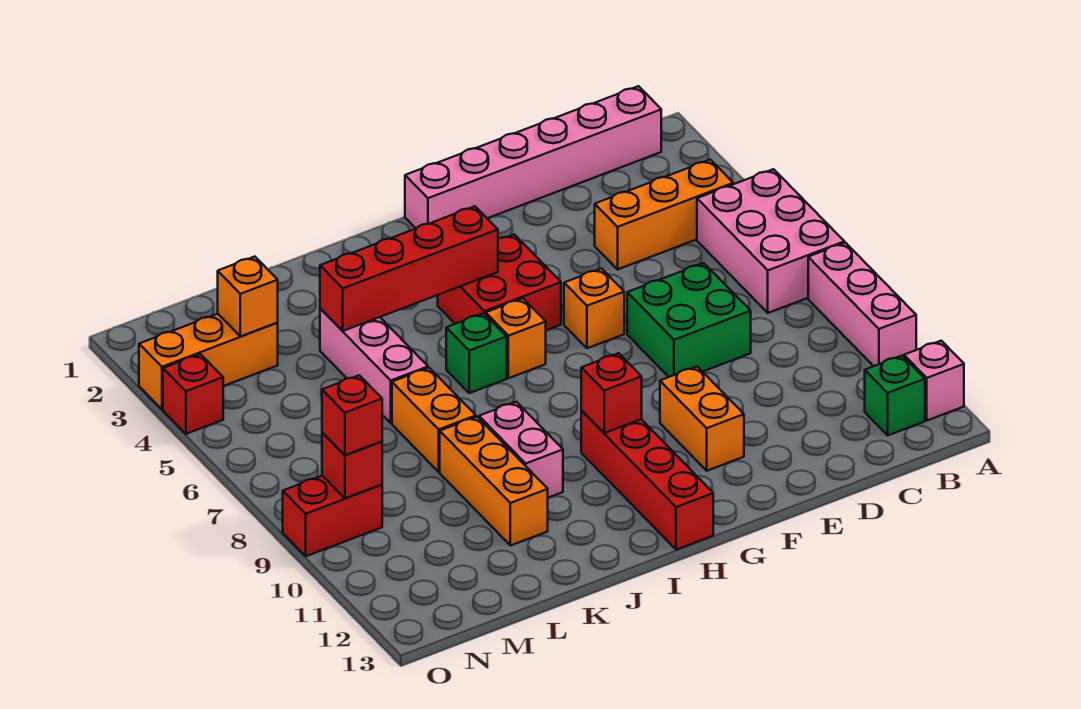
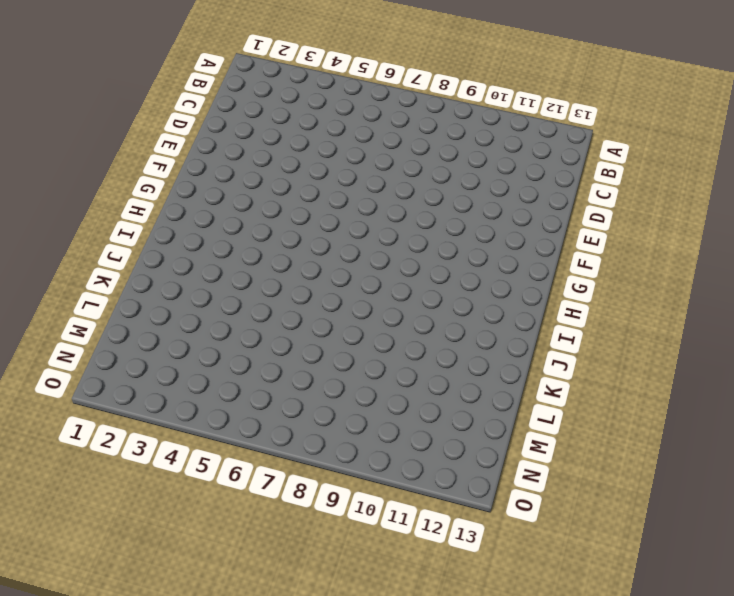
none -> pink 2x3 brick [697,169,844,313]
none -> pink 1x3 brick [808,243,916,366]
none -> pink 1x1 brick [904,341,964,420]

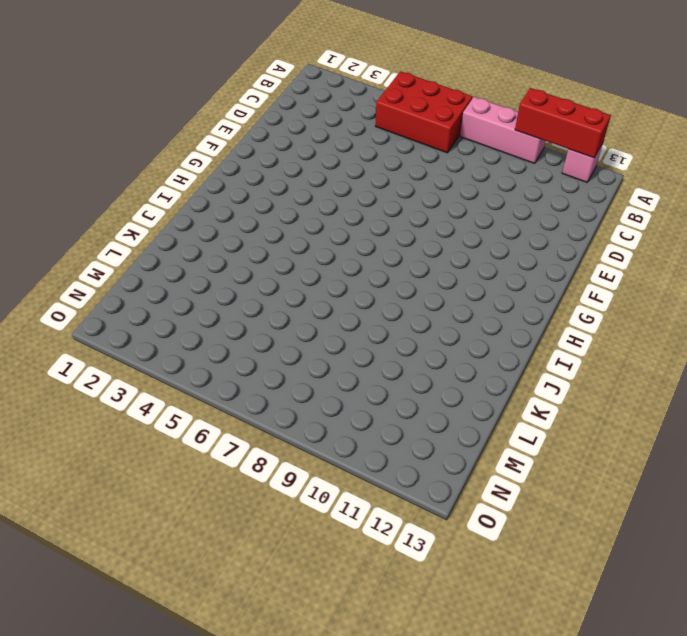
red 2x3 brick [376,71,473,153] -> pink 2x3 brick [697,169,844,313]
red 1x3 brick [515,88,611,158] -> none
none -> pink 1x6 brick [405,86,661,228]
none -> orange 1x3 brick [595,160,733,269]
none -> green 1x1 brick [865,356,925,435]

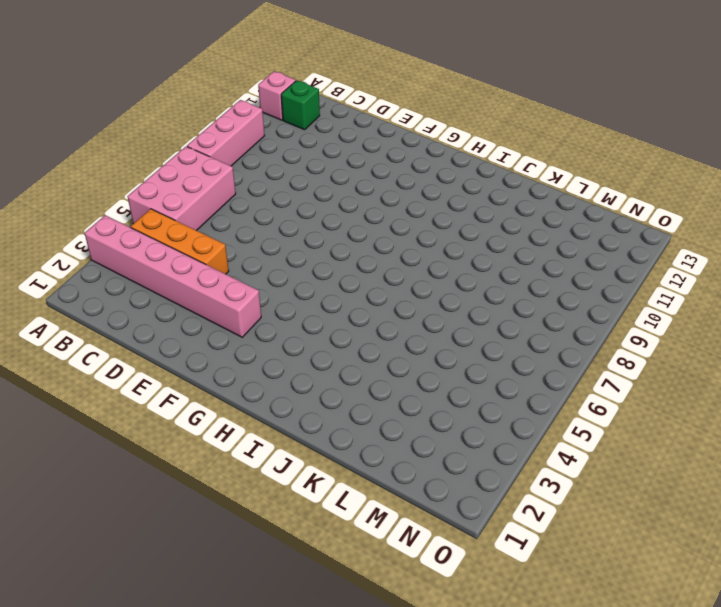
pink 1x6 brick [84,215,261,337] -> pink 1x6 brick moved to [405,86,661,228]
none -> green 2x2 brick [627,263,751,377]
none -> orange 1x1 brick [564,268,624,348]
none -> orange 1x2 brick [660,367,744,471]

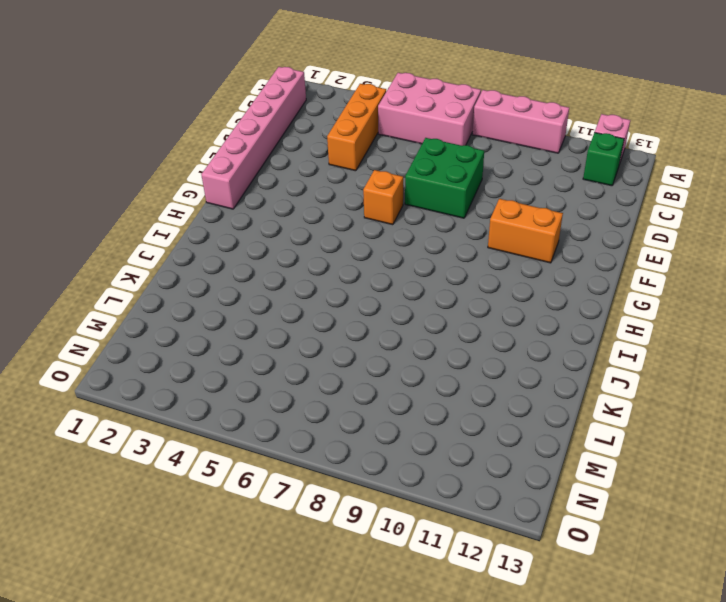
none -> red 2x2 brick [438,234,561,330]
none -> orange 1x1 brick [486,298,546,378]
none -> red 1x4 brick [581,411,713,550]

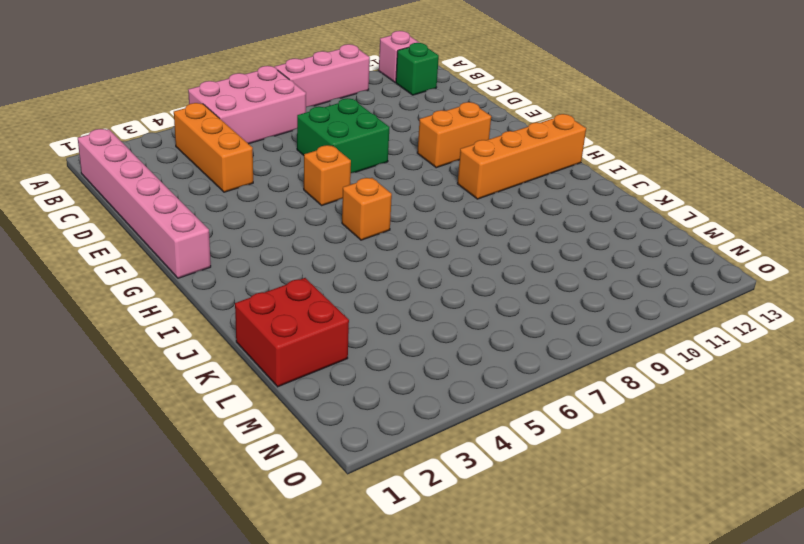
orange 1x4 brick [457,114,586,199] -> red 1x4 brick [581,411,713,550]
red 2x2 brick [235,278,349,387] -> red 2x2 brick moved to [438,234,561,330]
none -> green 1x1 brick [446,313,507,393]
none -> pink 1x2 brick [479,402,563,498]
none -> pink 1x3 brick [320,309,428,423]

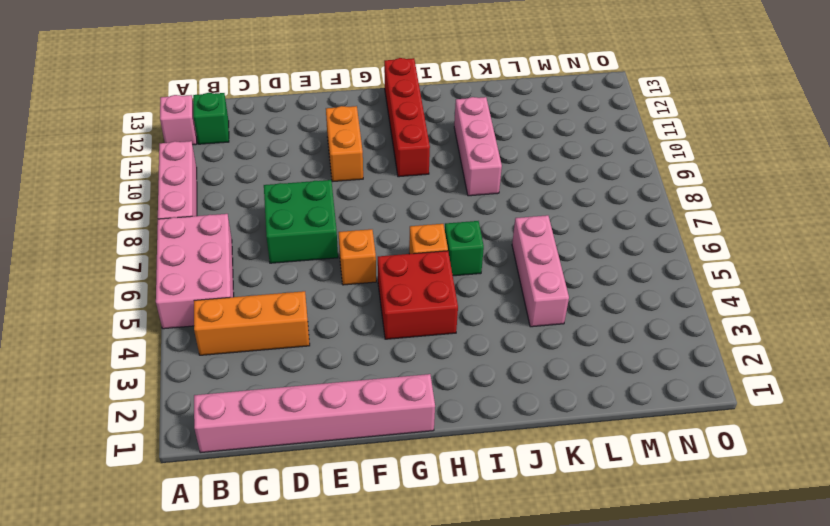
pink 1x3 brick [454,97,502,196] -> pink 1x2 brick [479,402,563,498]
none -> orange 1x2 brick [392,368,476,472]
none -> orange 1x3 brick [440,417,548,546]
none -> orange 1x3 brick [139,314,278,409]

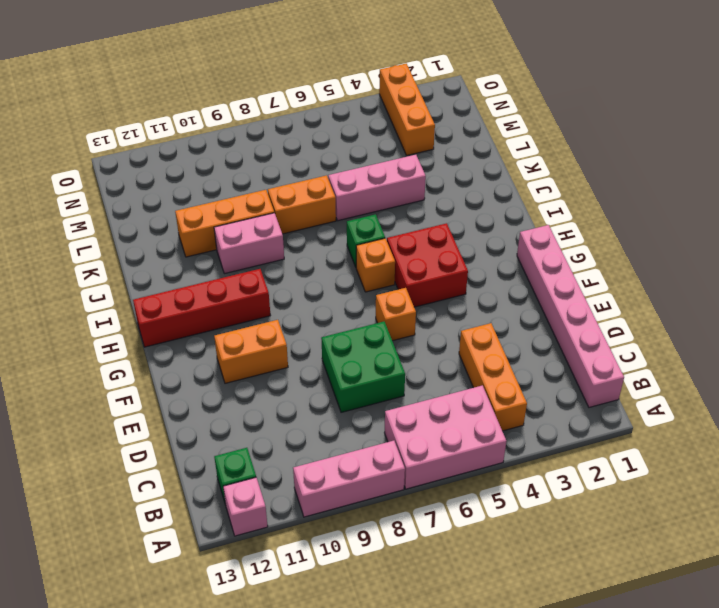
none -> red 1x2 brick [283,476,382,556]
none -> red 1x1 brick [163,354,223,434]
none -> red 1x4 brick [320,206,498,331]

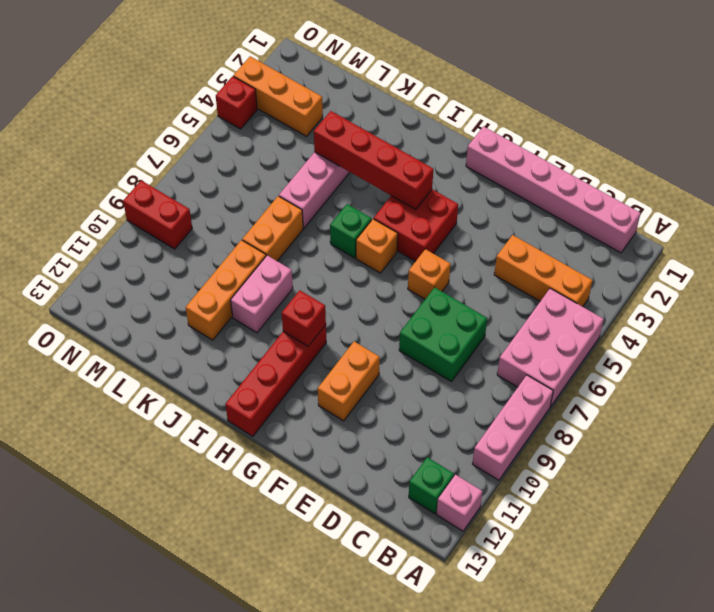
none -> orange 1x1 brick [218,257,278,336]
none -> red 1x1 brick [322,433,382,498]
none -> red 1x1 brick [322,375,382,455]

